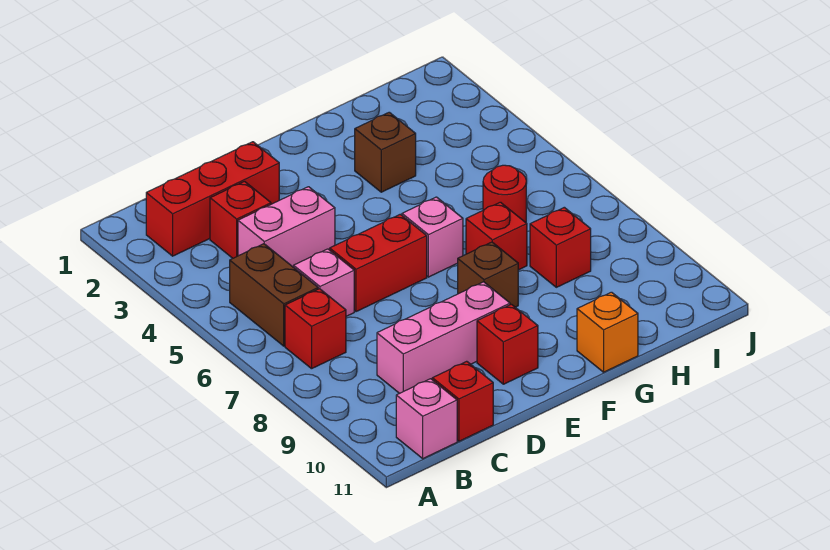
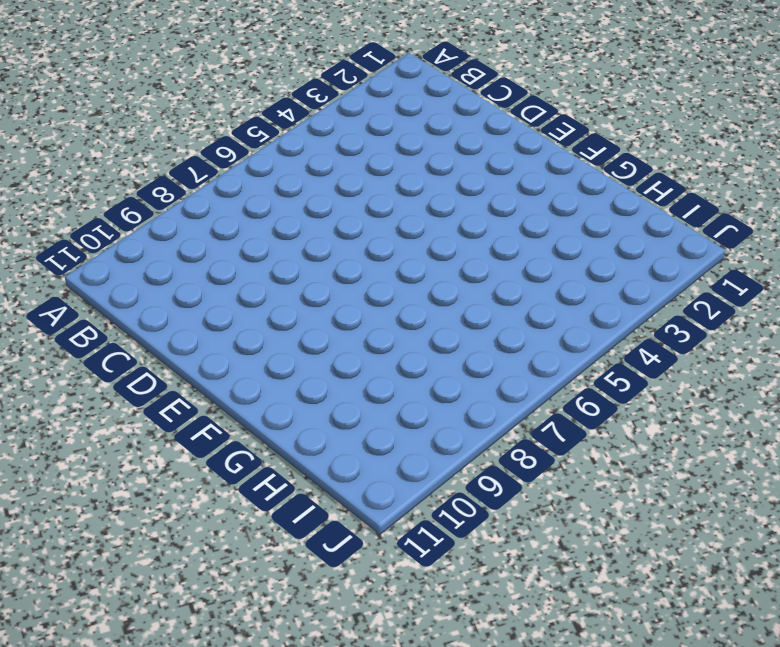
none -> red 1x3 brick [146,142,279,256]
none -> brown 1x2 brick [230,244,318,346]
none -> red 1x1 brick [285,289,346,369]

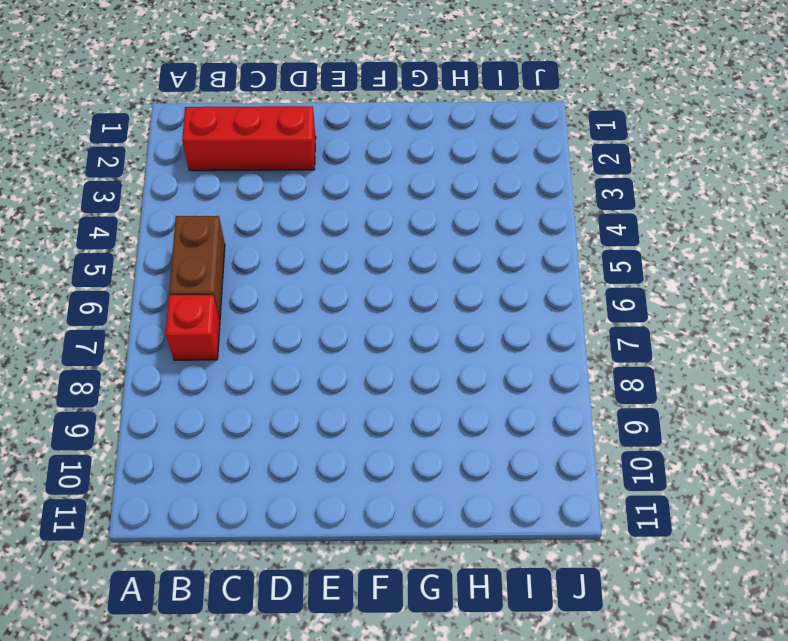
none -> pink 1x1 brick [396,379,457,459]
none -> red 1x1 brick [210,181,271,258]
none -> pink 1x2 brick [238,187,335,267]

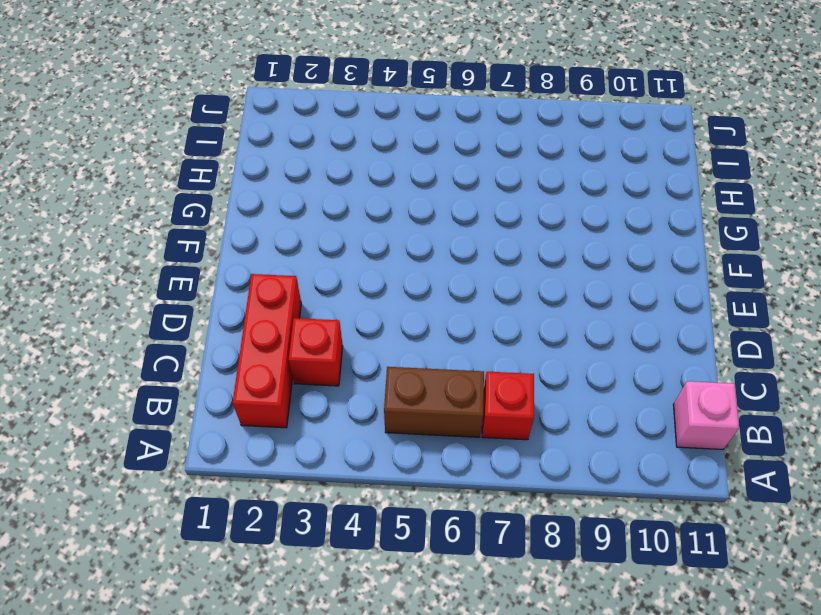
none -> pink 1x2 brick [238,187,335,267]
none -> pink 1x1 brick [294,249,354,316]
none -> pink 1x3 brick [377,282,510,393]

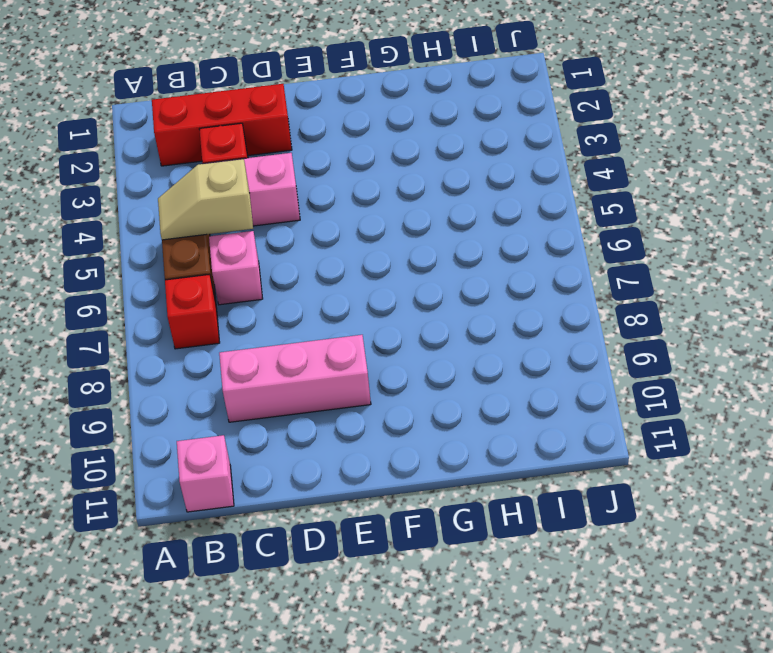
tan 1x2 slope [158,159,253,240] -> none
none -> red 1x1 brick [432,361,493,441]
none -> red 1x2 brick [330,214,427,312]
none -> red 1x1 brick [477,304,538,384]

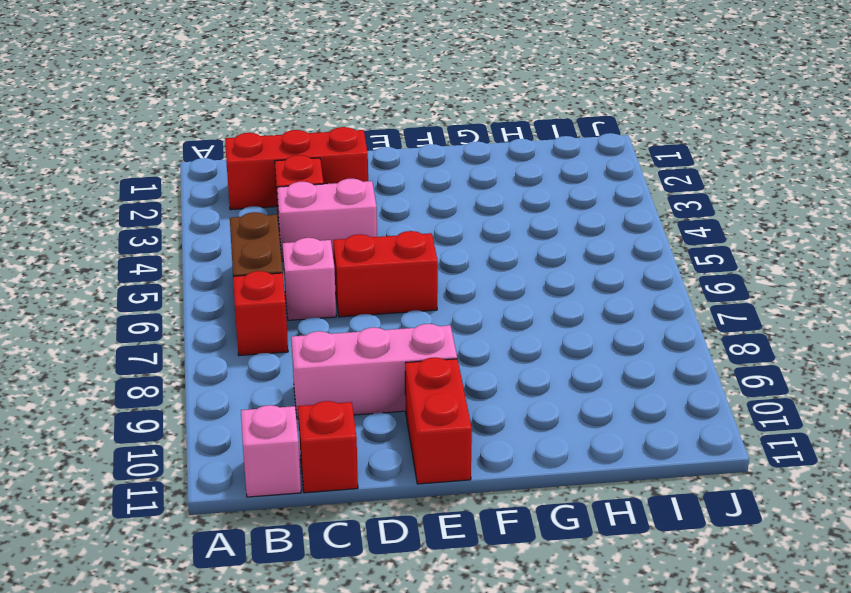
red 1x2 brick [405,357,472,484] -> red 1x1 brick [477,304,538,384]
none -> pink 1x1 brick [402,197,463,277]
none -> brown 1x1 brick [458,242,518,307]
none -> brown 1x1 brick [355,112,416,192]

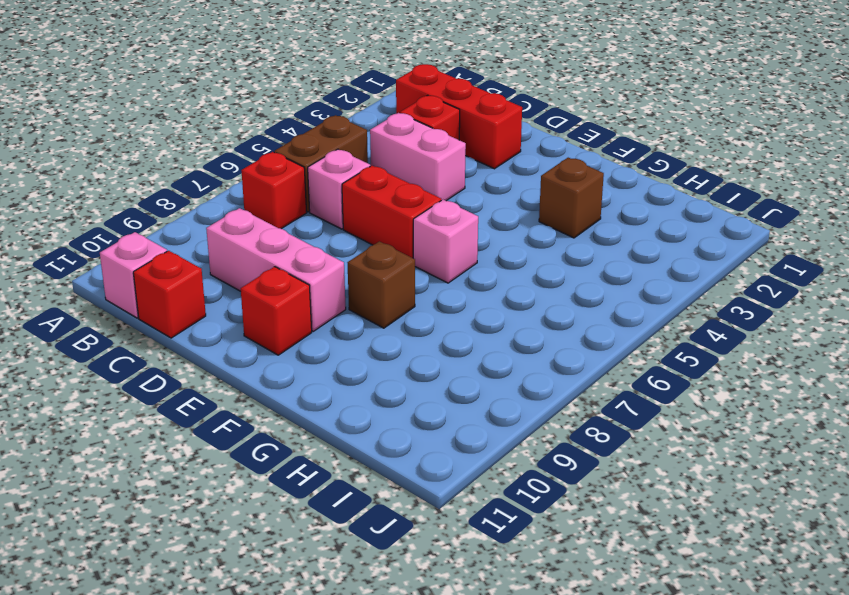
none -> red 1x1 brick [466,202,527,270]
none -> orange 1x1 brick [577,292,638,372]
none -> red 1x1 round brick [483,165,526,222]

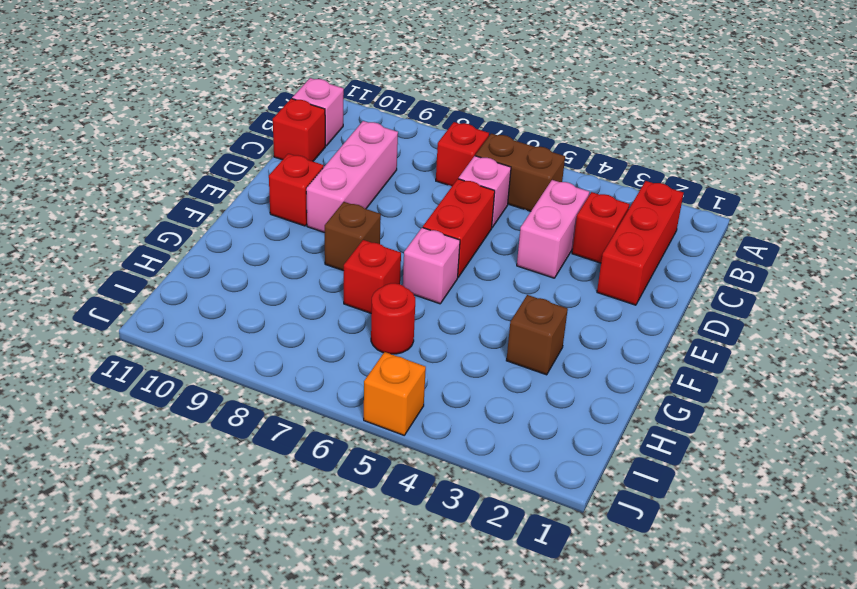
orange 1x1 brick [364,352,426,435] -> orange 1x1 brick moved to [577,292,638,372]
none -> red 1x1 brick [530,207,591,287]

